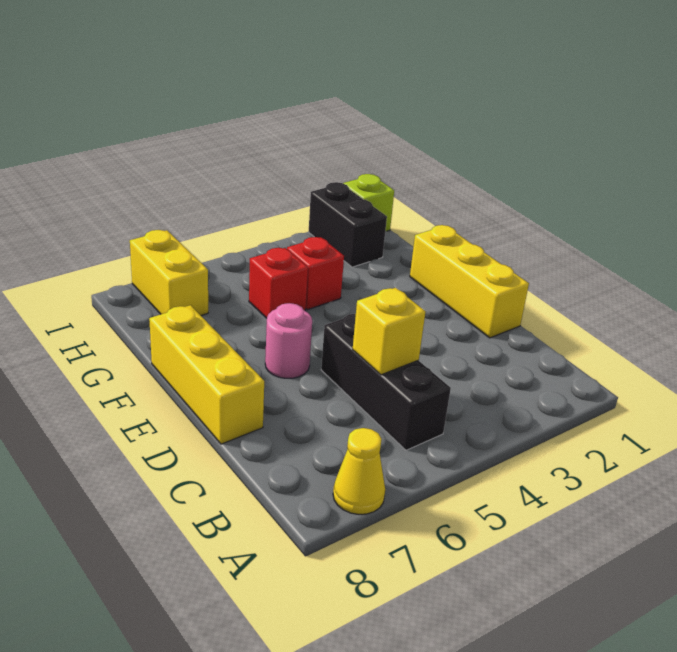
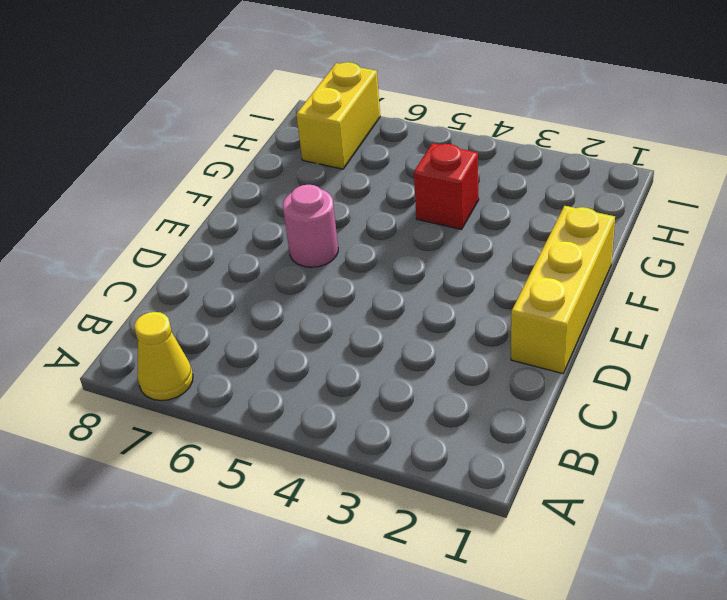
none -> black 1x3 brick [321,313,451,450]
none -> yellow 1x3 brick [149,305,264,444]

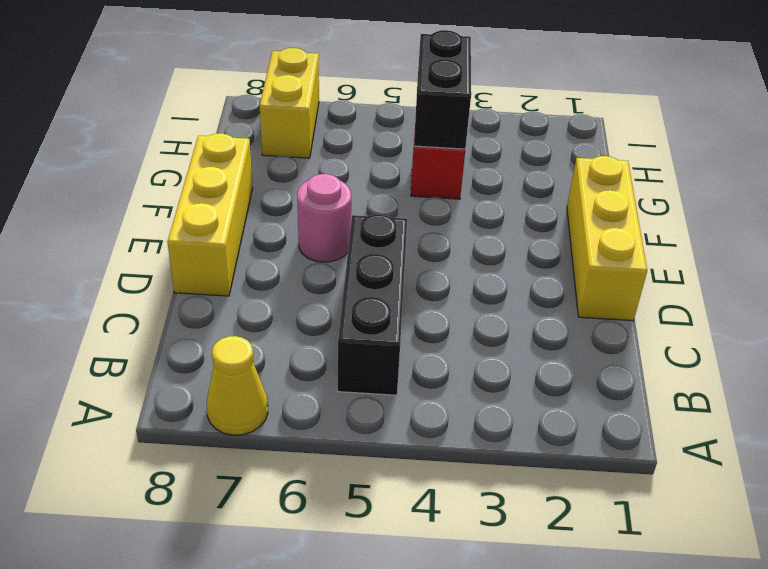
black 1x2 brick [414,30,471,149] -> black 1x2 brick moved to [309,182,387,267]
none -> red 1x1 brick [249,248,308,318]
none -> lime 1x1 brick [344,174,394,231]

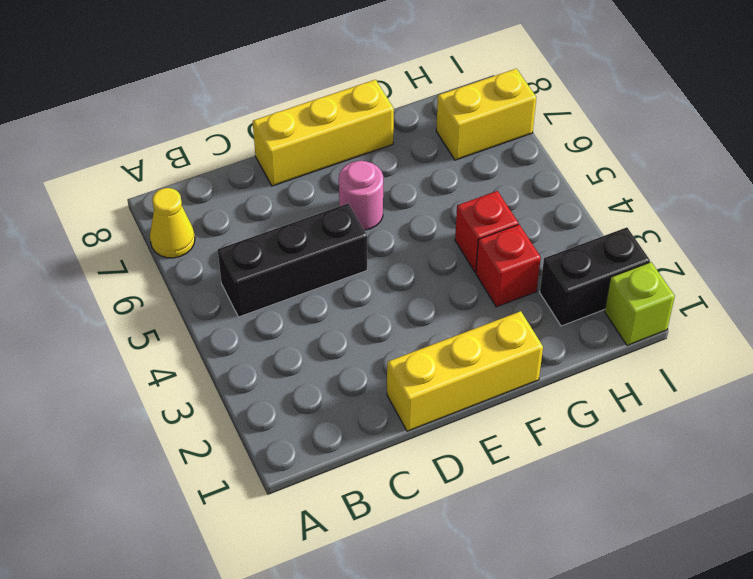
red 1x1 brick [476,225,541,307] -> red 1x1 brick moved to [249,248,308,318]
none -> yellow 1x1 brick [353,288,426,375]

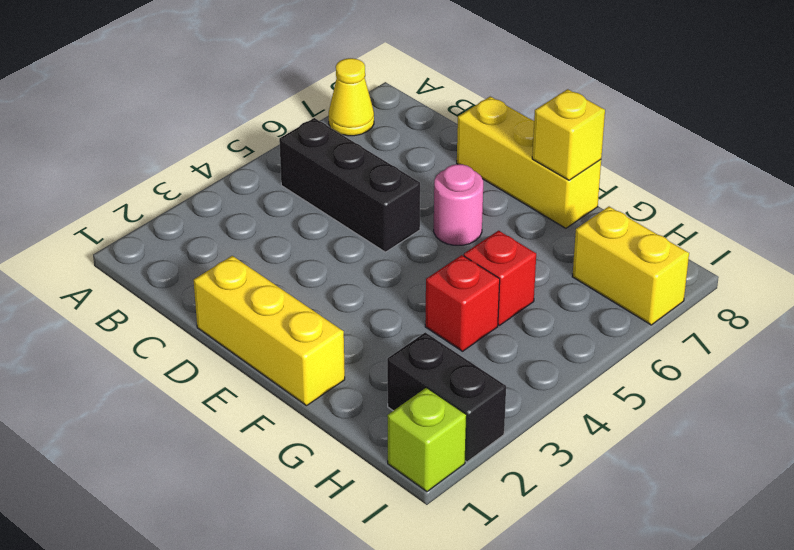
yellow 1x1 brick [532,89,605,180] -> yellow 1x1 brick moved to [353,288,426,375]

